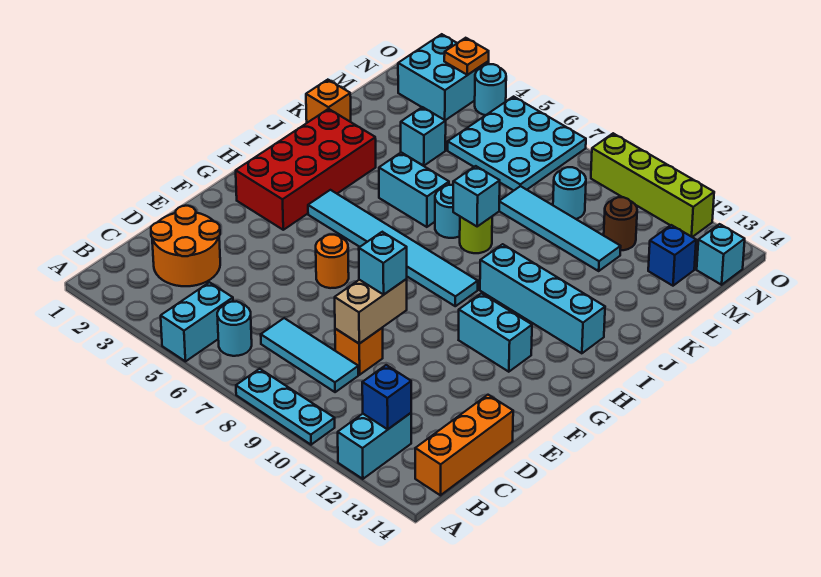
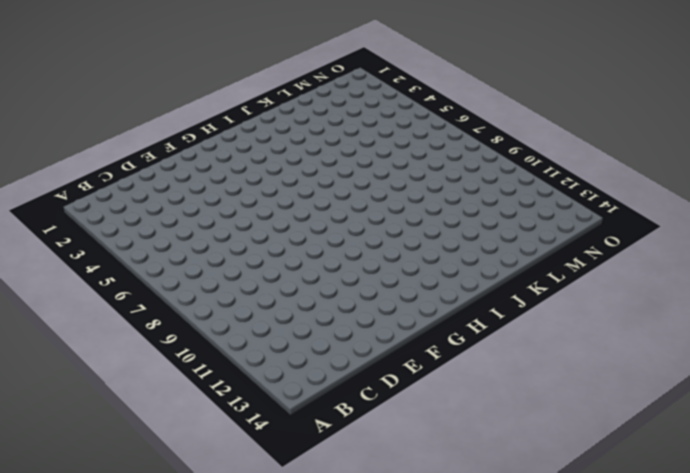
none -> cyan 1x2 brick [161,282,233,361]
none -> cyan 1x3 plate [236,369,335,445]
none -> cyan 1x2 brick [338,413,411,479]
none -> cyan 1x1 round brick [217,301,252,356]

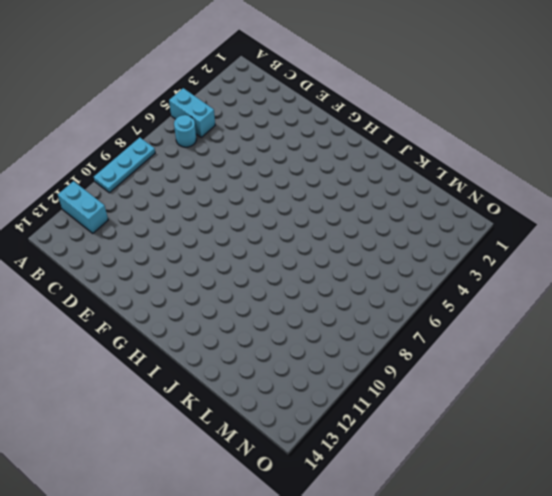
none -> orange 1x3 brick [415,395,513,495]
none -> orange 2x2 round brick [151,206,220,286]
none -> cyan 1x3 tile [261,318,358,392]
none -> orange 1x1 brick [335,328,383,375]

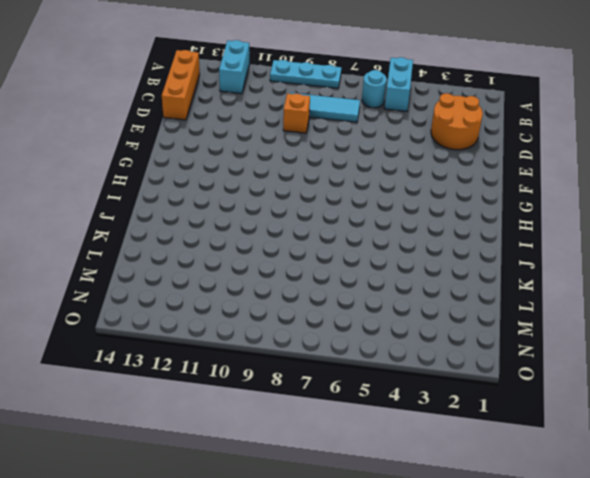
none -> orange 1x1 round brick [316,235,349,288]
none -> red 2x4 brick [236,109,376,230]
none -> cyan 1x2 brick [459,293,532,372]
none -> cyan 1x6 tile [308,190,478,306]

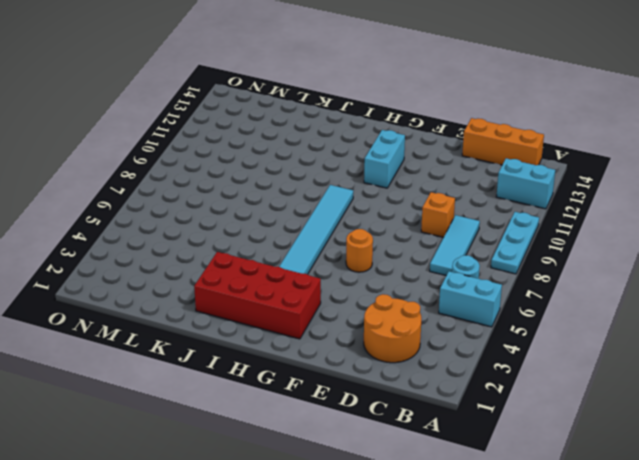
none -> cyan 1x4 brick [480,244,605,353]
none -> cyan 1x2 brick [379,153,449,227]
none -> cyan 1x1 round brick [435,185,460,238]
none -> lime 1x1 round brick [460,217,492,253]

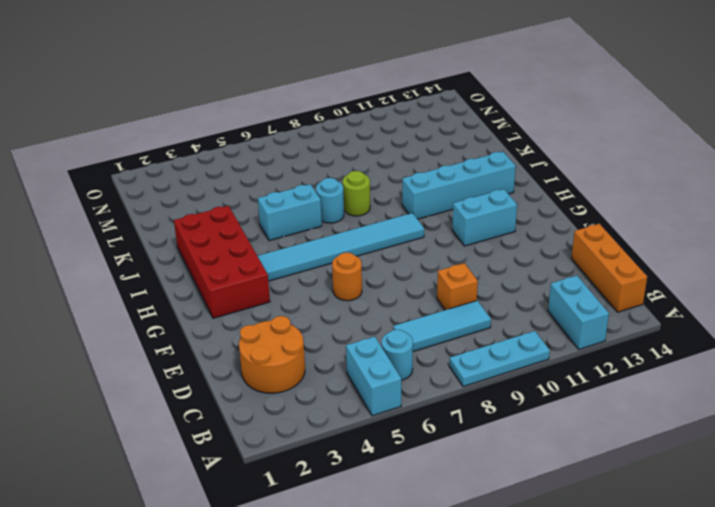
none -> orange 1x1 brick [306,80,351,123]
none -> cyan 1x1 brick [401,107,446,166]
none -> cyan 1x4 tile [499,186,621,271]
none -> cyan 3x3 plate [448,97,586,191]

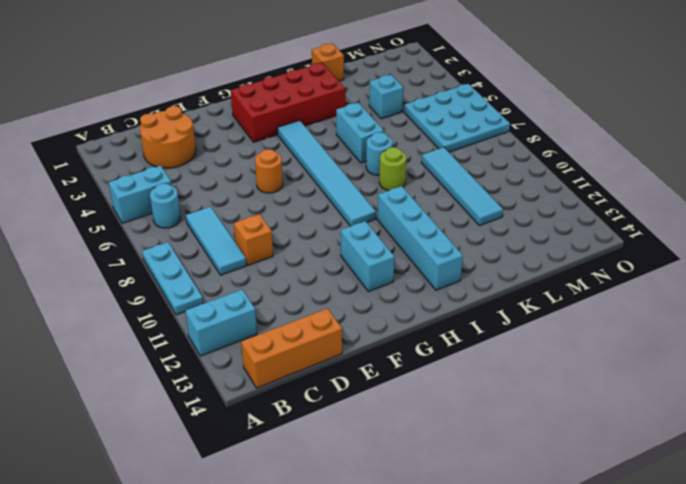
none -> cyan 1x1 round brick [553,167,586,219]
none -> brown 1x1 round brick [604,197,637,250]
none -> blue 1x1 brick [648,225,696,286]
none -> cyan 2x2 brick [398,34,489,120]

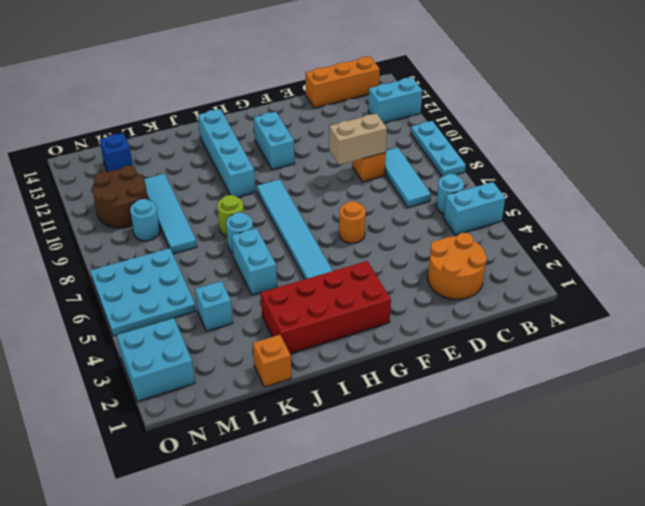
brown 2x2 round brick [93,166,148,228] -> brown 1x1 round brick [604,197,637,250]
none -> cyan 1x1 brick [697,224,745,285]
none -> cyan 1x1 round brick [475,64,506,115]
none -> lime 1x4 brick [591,133,714,237]
none -> blue 1x1 brick [362,365,411,429]

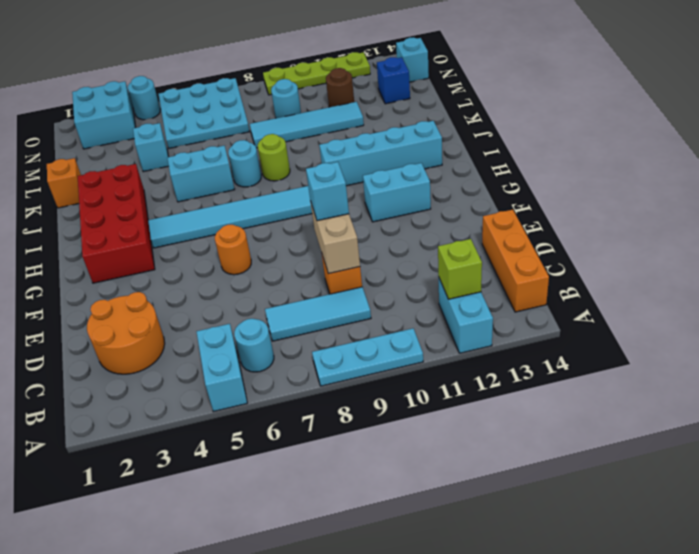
lime 1x1 brick [438,239,482,299] -> blue 1x1 brick [362,365,411,429]
lime 1x4 plate [263,52,370,95] -> lime 1x4 brick [591,133,714,237]
none -> cyan 1x1 brick [453,166,500,226]
none -> orange 1x1 plate [444,38,489,75]

